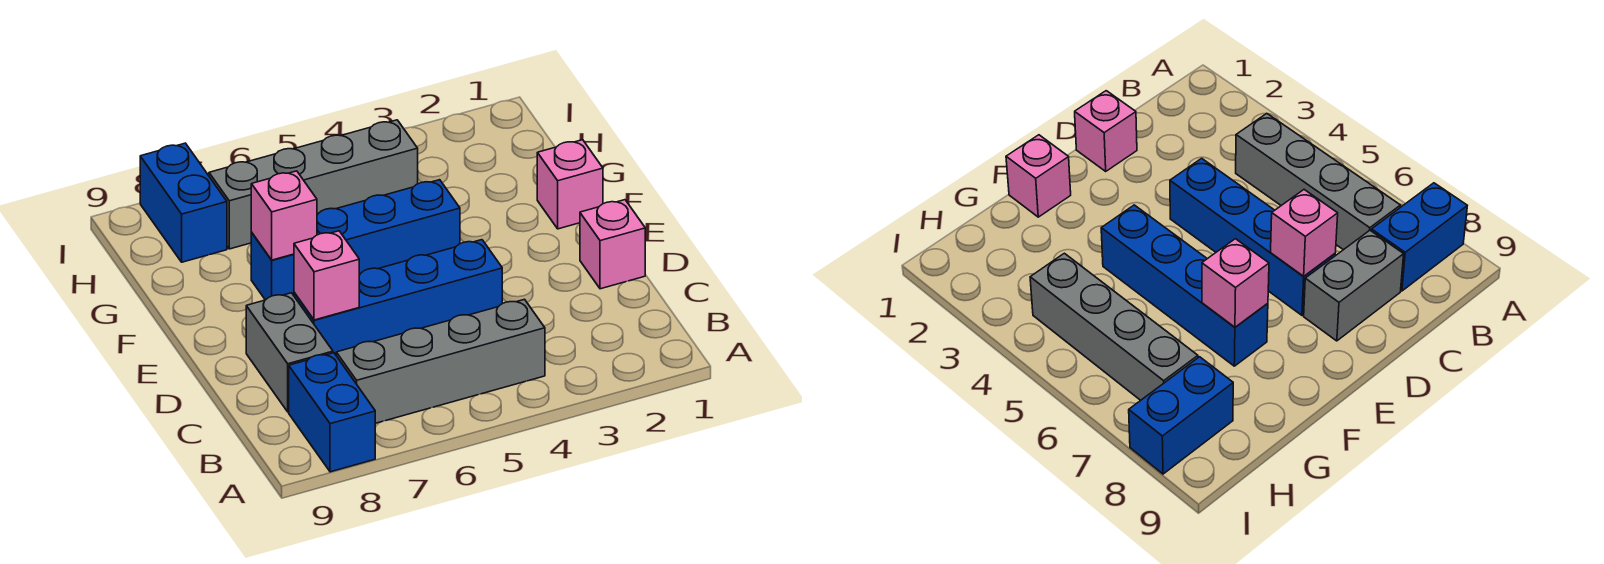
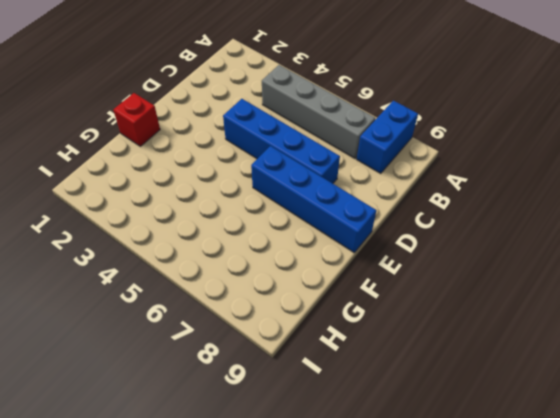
blue 1x4 brick [251,146,376,252] -> blue 1x4 brick moved to [251,180,460,300]
red 1x1 brick [113,93,160,146] -> pink 1x1 brick [537,140,603,229]
none -> grey 1x2 brick [246,293,333,412]
none -> pink 1x1 brick [580,200,645,289]

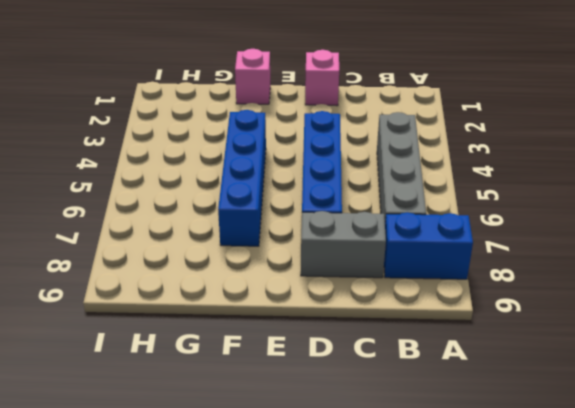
none -> grey 1x4 brick [209,120,418,249]
none -> blue 1x2 brick [140,143,227,262]

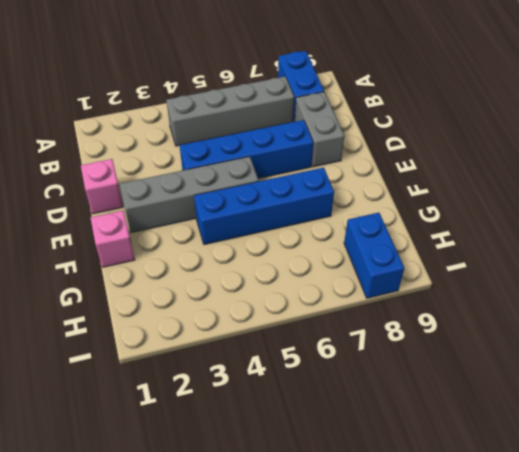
grey 1x4 brick [120,157,259,233] -> grey 1x4 brick moved to [209,120,418,249]
none -> pink 1x1 brick [294,231,359,320]
none -> pink 1x1 brick [251,171,317,260]

